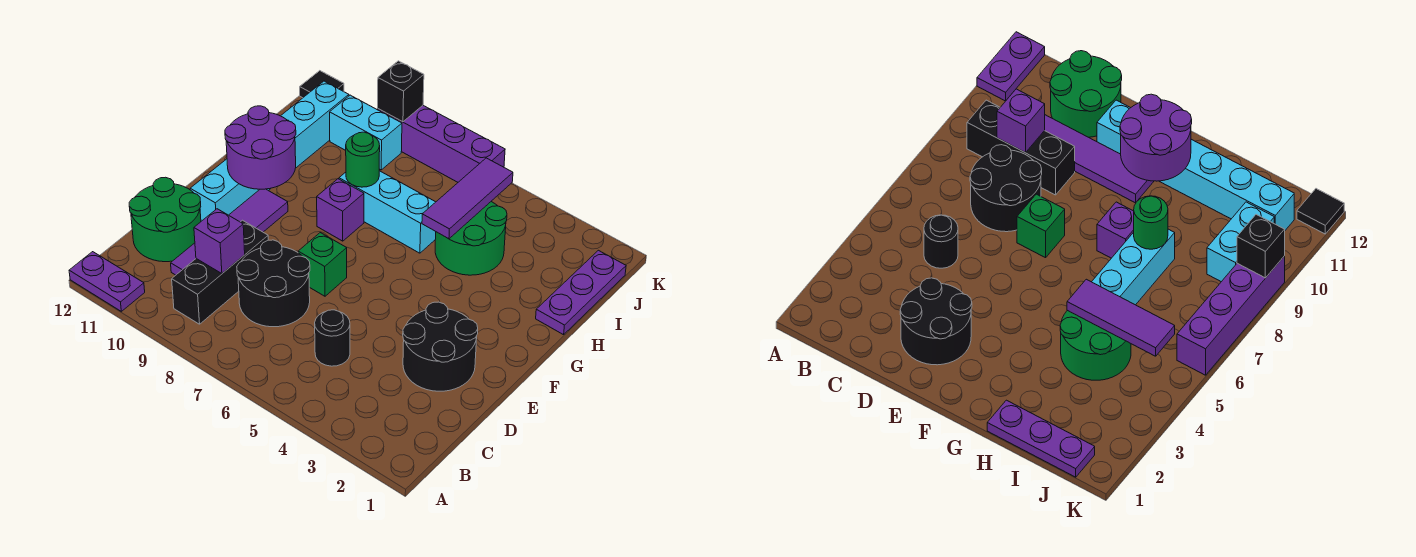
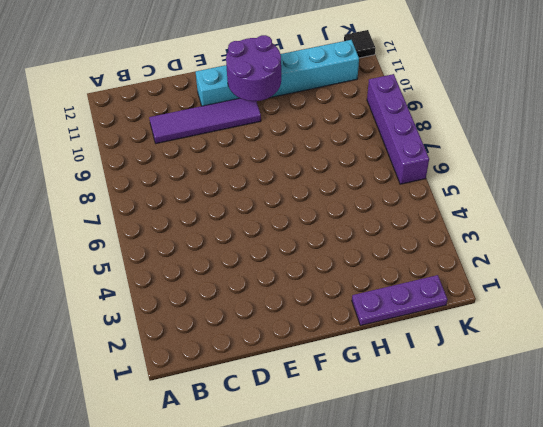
none -> purple 1x2 plate [69,252,145,311]
none -> black 1x3 brick [172,220,268,324]
none -> black 1x1 round brick [315,310,350,366]

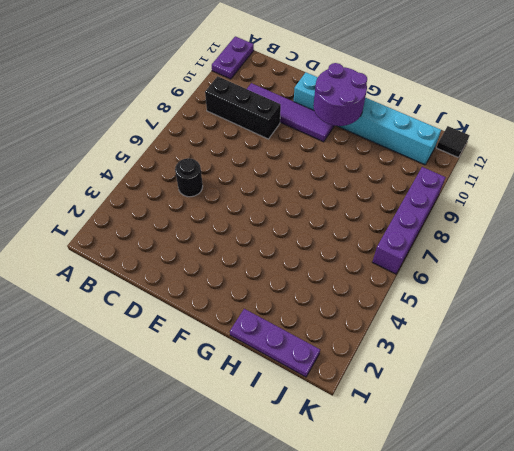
none -> black 2x2 round brick [237,240,310,327]
none -> green 2x2 round brick [129,177,201,262]
none -> black 2x2 round brick [403,302,478,391]

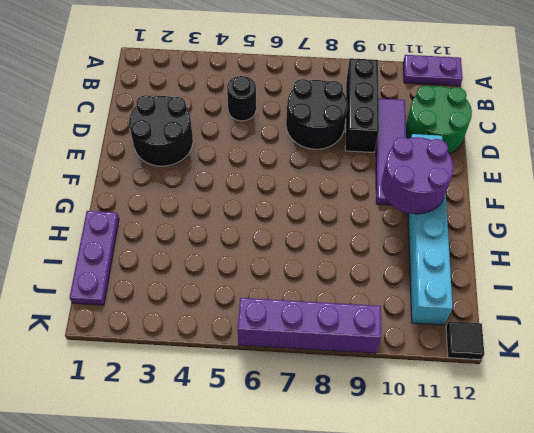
none -> green 1x1 brick [298,233,347,296]
none -> purple 1x1 brick [317,179,364,241]
none -> green 2x2 round brick [435,202,507,275]

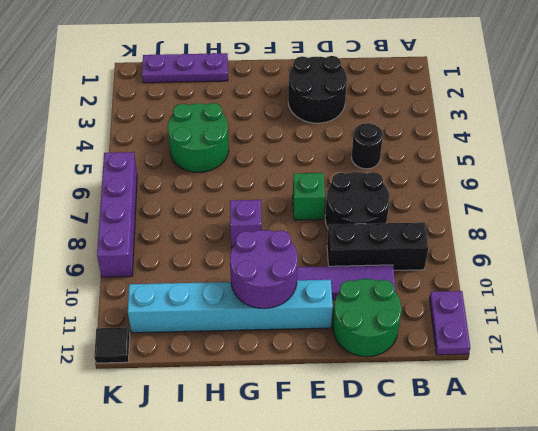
none -> cyan 1x3 brick [339,171,436,253]
none -> cyan 1x2 brick [330,95,402,170]
none -> purple 1x1 brick [194,209,245,274]

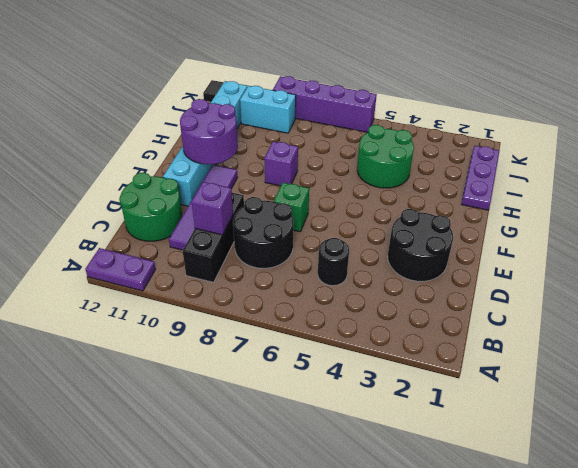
none -> cyan 1x3 brick [339,171,436,253]
none -> purple 1x3 tile [422,158,513,239]
none -> green 1x1 round brick [346,132,380,187]

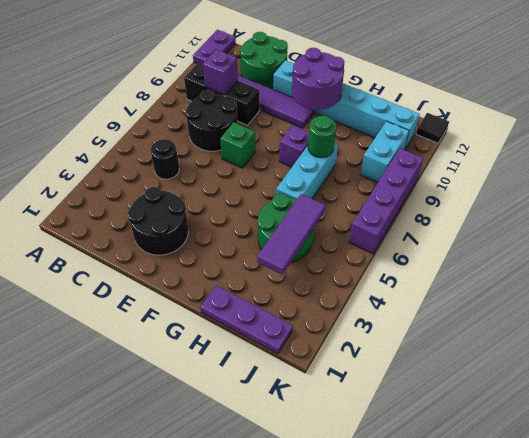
purple 1x3 tile [257,194,325,275] -> purple 1x3 tile turned to [422,158,513,239]
none -> black 1x1 brick [378,61,424,122]

